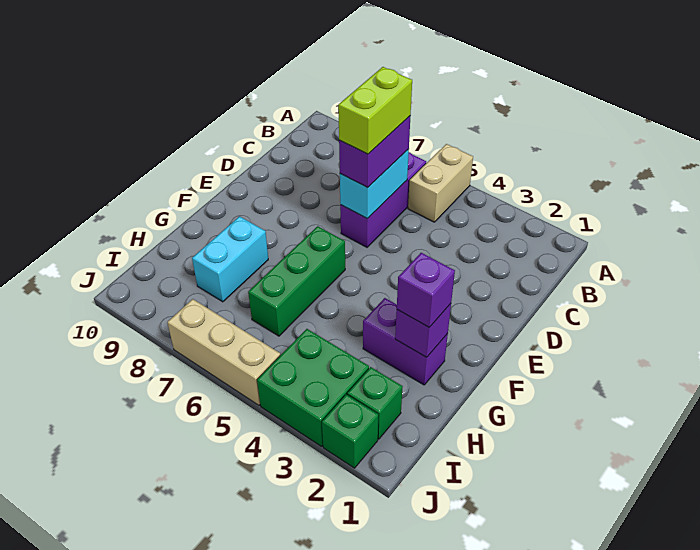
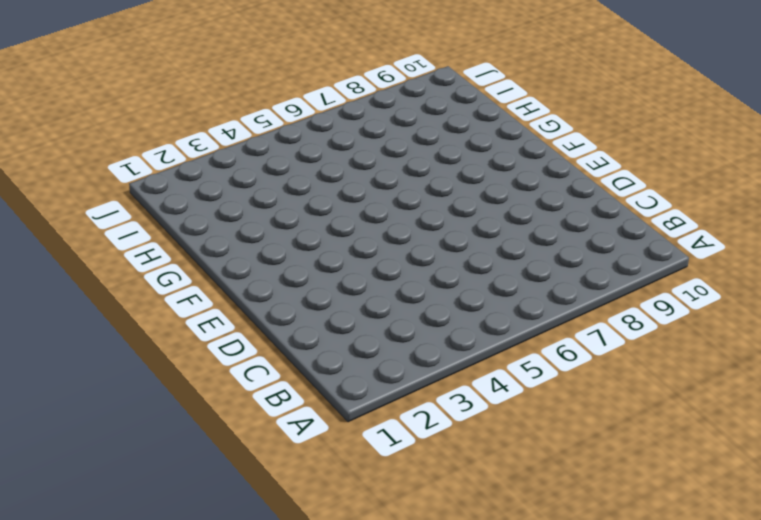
none -> tan 1x2 brick [408,144,473,222]
none -> purple 1x3 brick [340,153,426,247]
none -> green 1x3 brick [248,226,345,336]

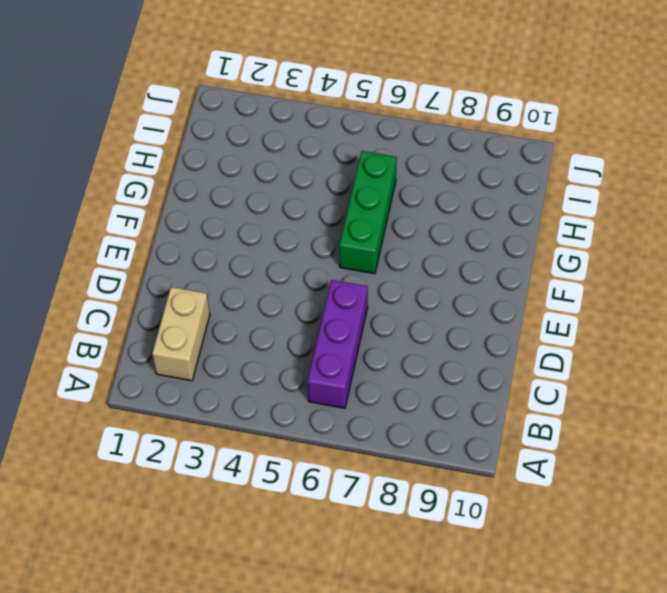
tan 1x2 brick [152,287,210,381] -> tan 1x2 brick moved to [408,144,473,222]
none -> purple 1x2 brick [363,298,448,385]
none -> cyan 1x2 brick [192,216,268,302]
none -> green 1x1 brick [347,367,403,439]

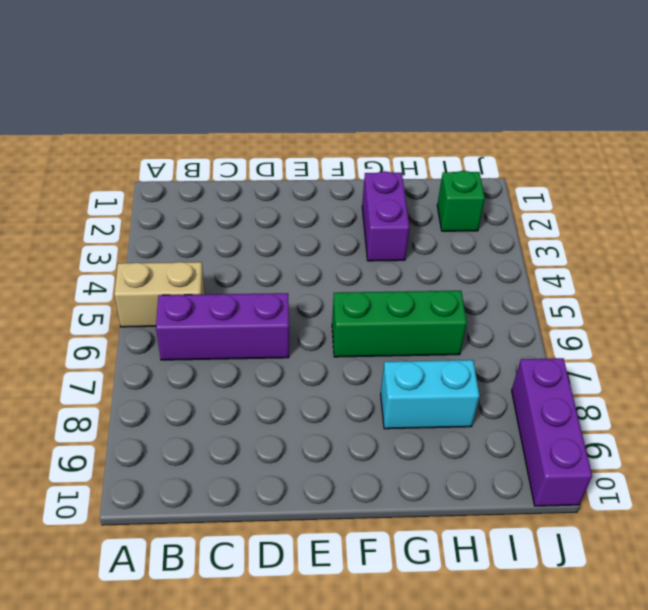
purple 1x3 brick [512,358,592,506] -> none
none -> green 2x2 brick [257,329,369,447]
none -> green 1x1 brick [322,394,378,468]
none -> tan 1x3 brick [167,299,280,405]

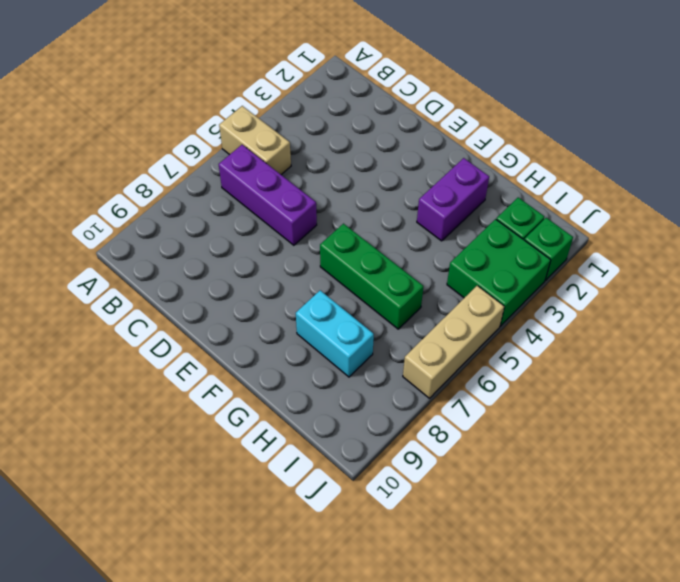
none -> cyan 1x2 brick [340,149,409,219]
none -> purple 1x1 brick [395,304,451,357]
none -> purple 1x2 brick [339,116,410,188]

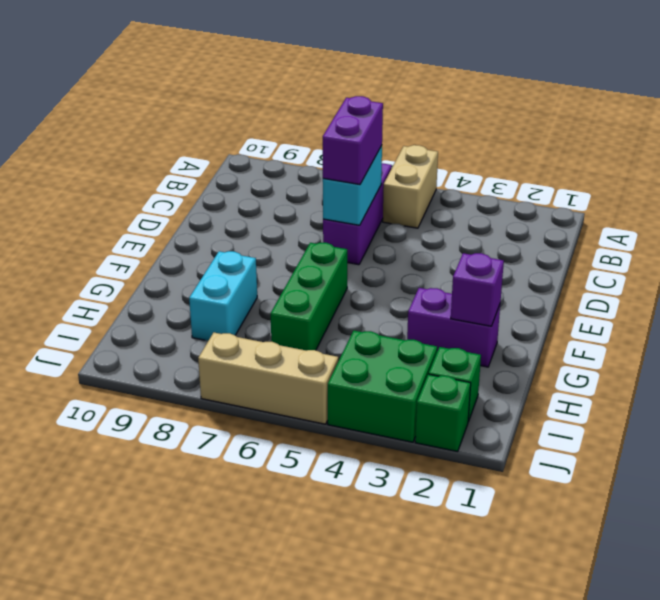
none -> purple 1x1 brick [397,253,455,327]
none -> lime 1x2 brick [338,67,412,154]

